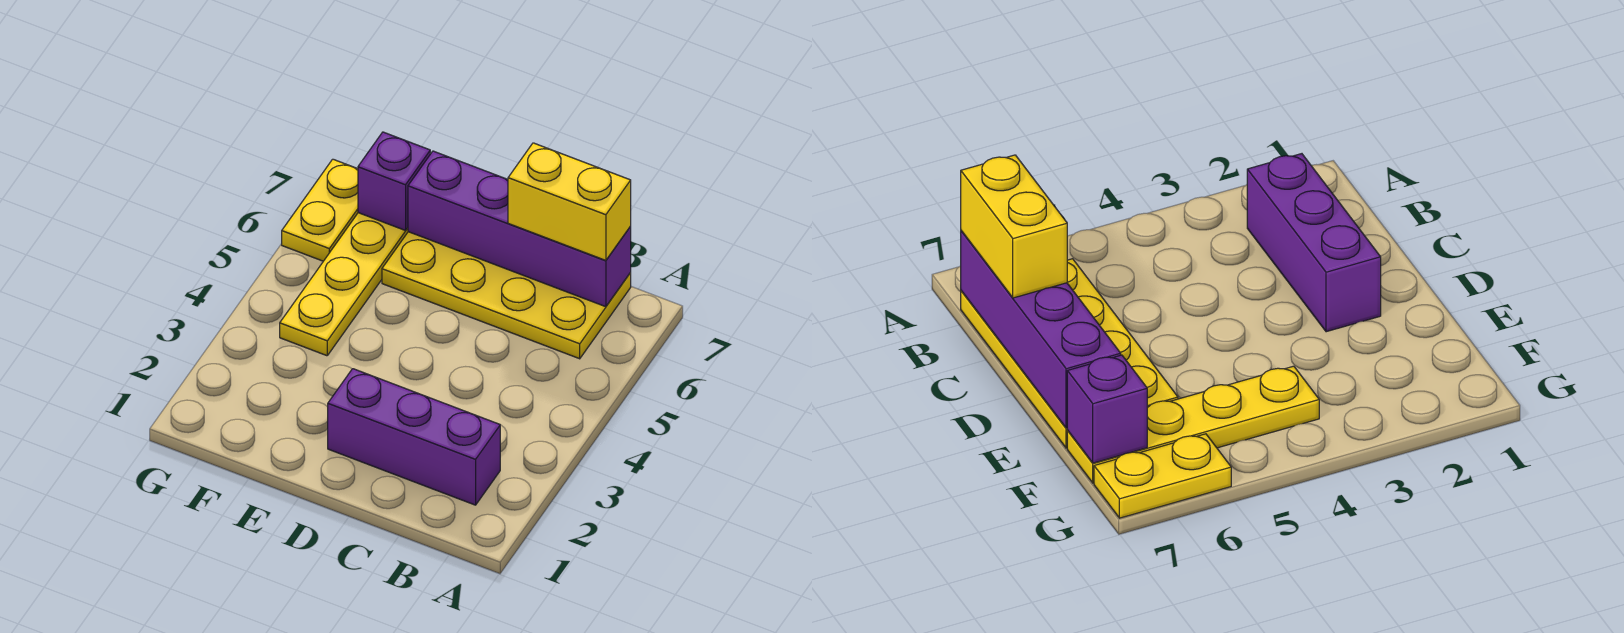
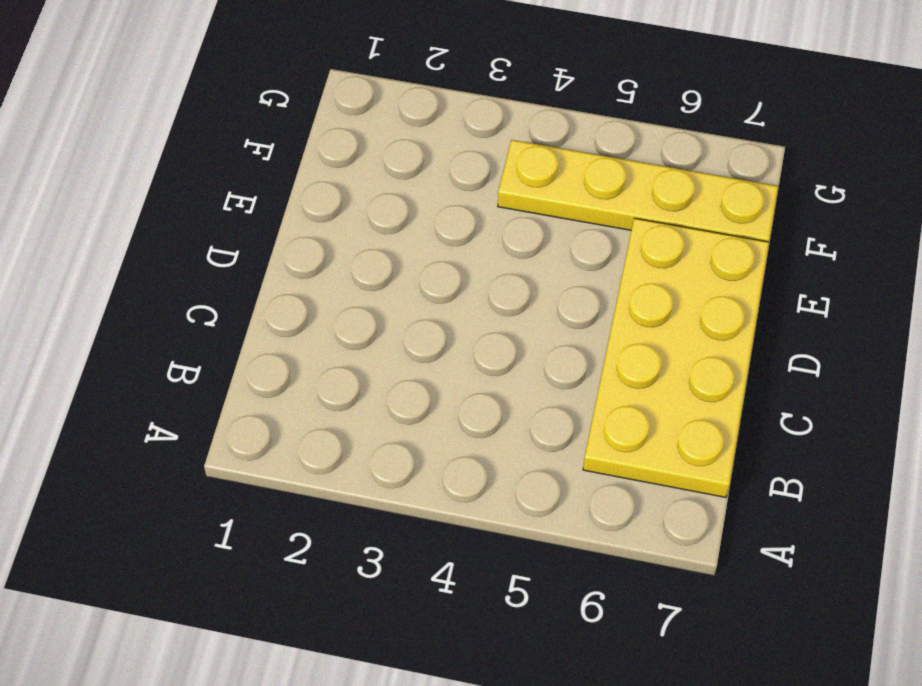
none -> purple 1x3 brick [328,369,500,505]
none -> yellow 1x2 plate [282,159,358,261]

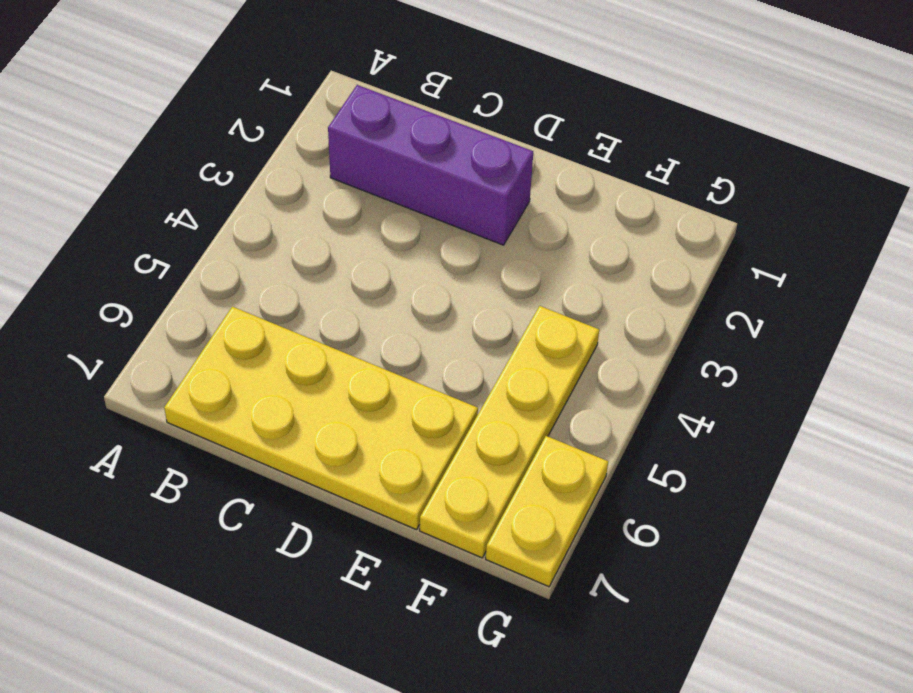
none -> purple 1x4 brick [408,151,631,307]
none -> purple 1x1 brick [358,132,430,231]

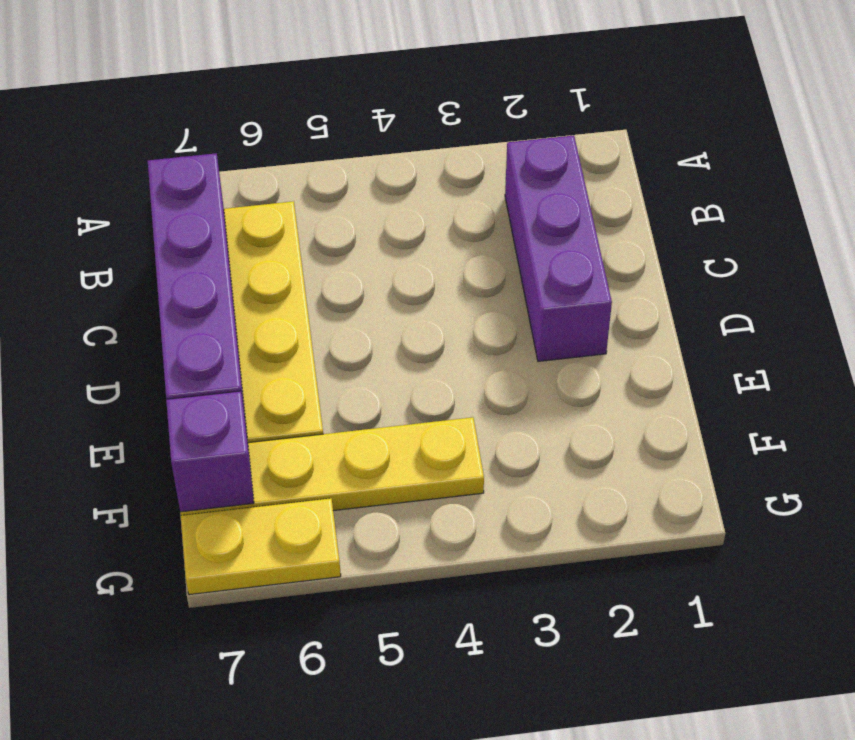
none -> yellow 1x2 brick [508,143,631,260]

